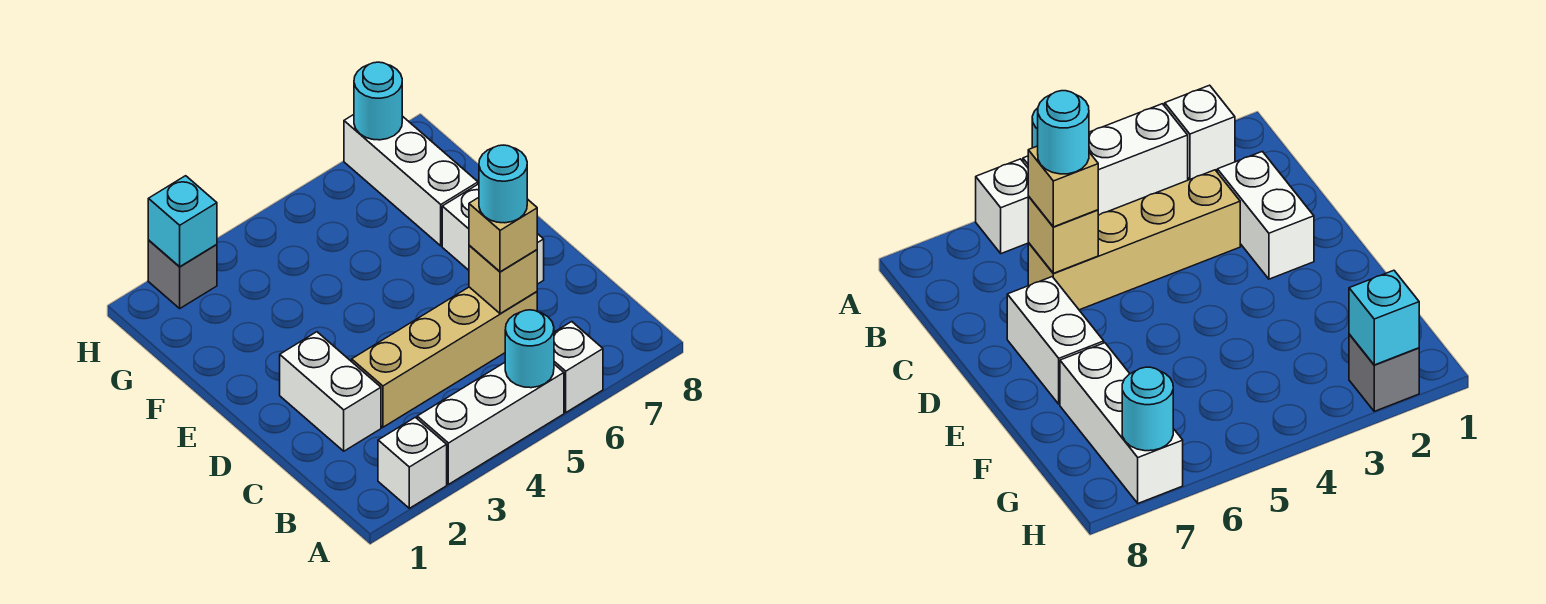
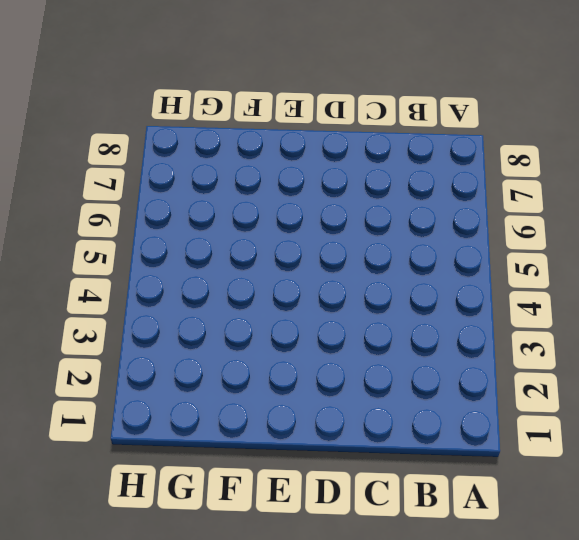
none -> white 1x1 brick [378,417,447,508]
none -> white 1x3 brick [417,363,564,484]
none -> white 1x1 brick [554,322,603,412]

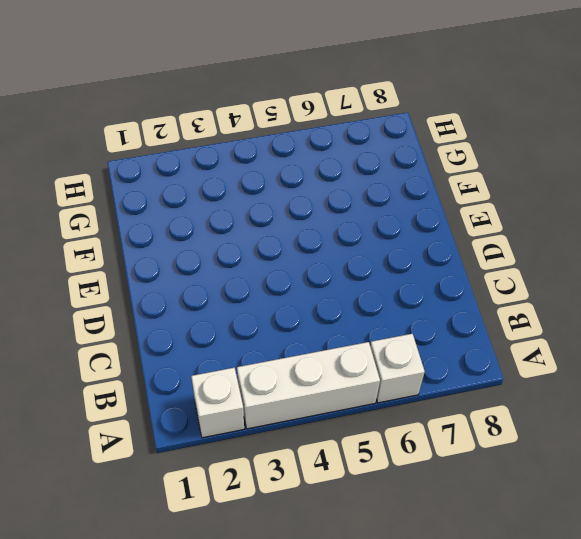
none -> white 1x2 brick [280,332,381,451]
none -> tan 1x4 brick [352,287,537,427]
none -> white 1x2 brick [442,184,544,284]

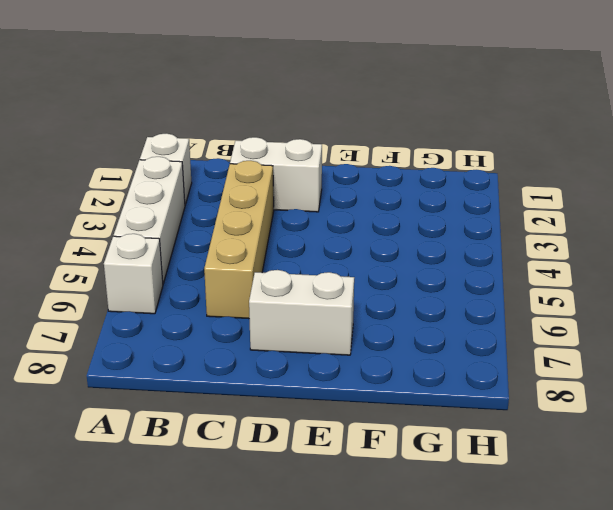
none -> white 1x3 brick [344,115,478,246]
none -> grey 1x1 brick [148,241,217,308]
none -> cyan 1x1 round brick [505,310,554,388]

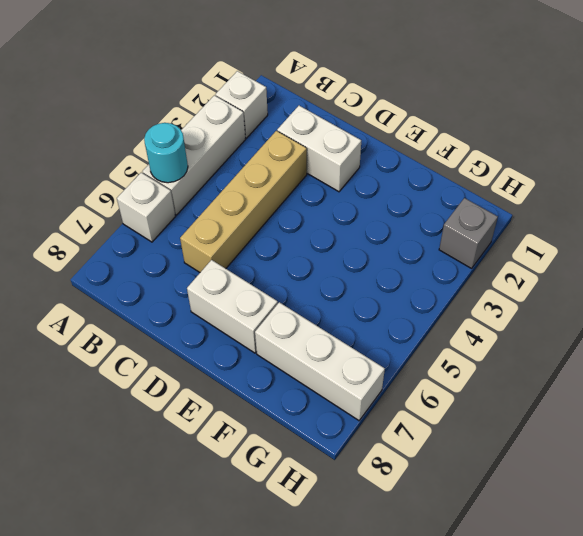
none -> tan 1x1 brick [469,245,537,314]
none -> cyan 1x1 brick [148,176,217,267]
none -> cyan 1x1 round brick [354,62,402,140]

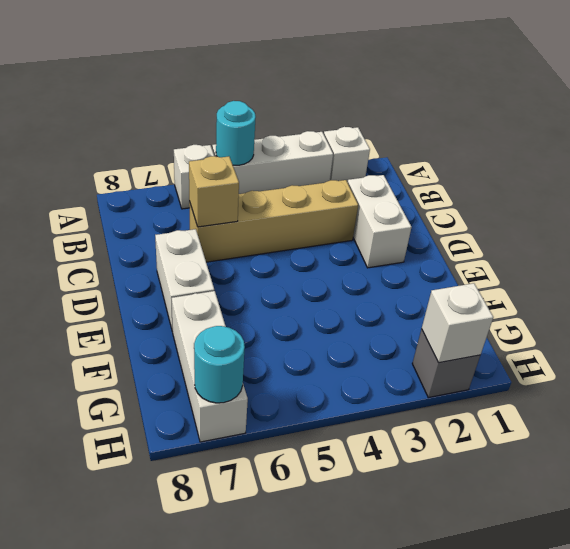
white 1x1 brick [422,283,493,363] -> cyan 1x1 brick [148,176,217,267]
none -> tan 1x1 brick [469,198,537,272]
none -> cyan 1x1 round brick [479,145,527,223]

